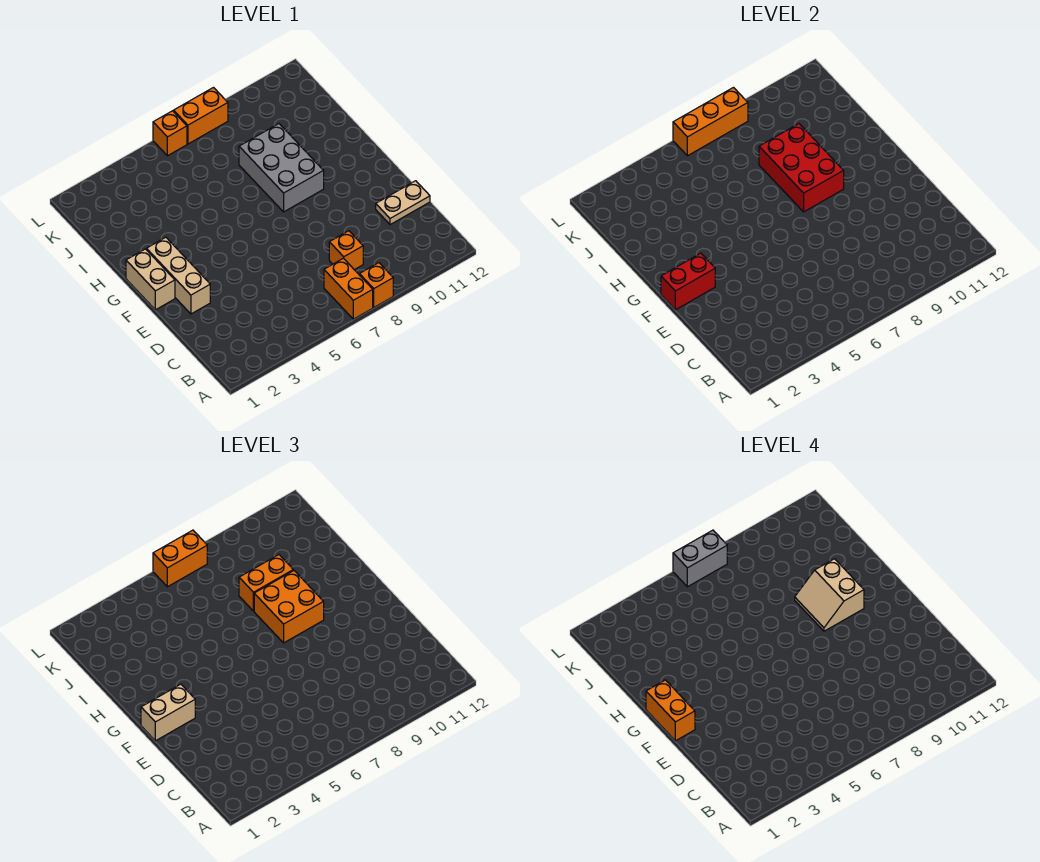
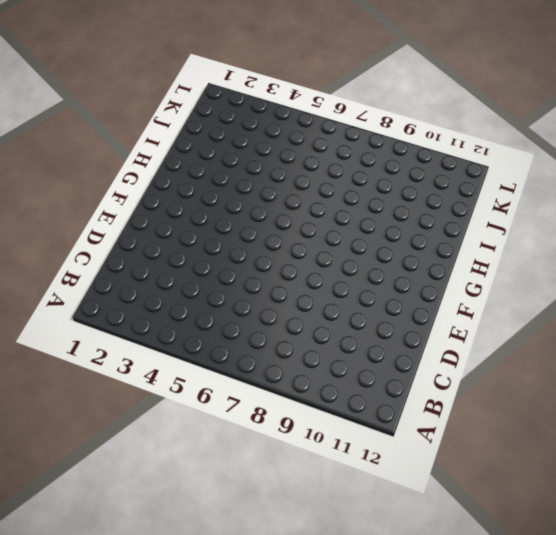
none -> orange 1x2 brick [324,258,373,319]
none -> orange 1x1 brick [359,263,393,307]
none -> orange 1x1 brick [329,231,363,270]

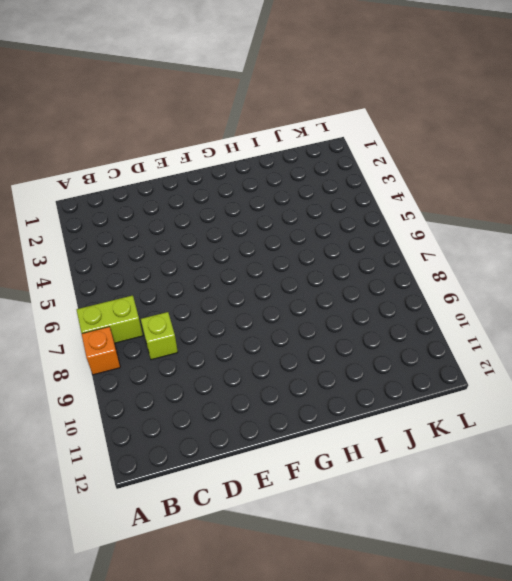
lime 1x2 brick [77,296,143,343] -> orange 1x2 brick [324,258,373,319]
lime 1x1 brick [141,312,178,360] -> orange 1x1 brick [329,231,363,270]
none -> tan 1x2 plate [376,181,430,225]
none -> tan 1x3 brick [146,237,210,314]
none -> tan 1x2 brick [126,249,175,310]

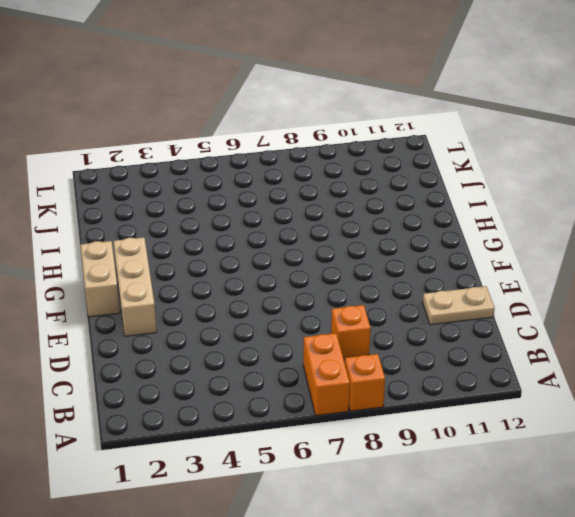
none -> grey 2x3 brick [239,124,324,212]
none -> orange 1x1 brick [153,111,187,156]
none -> orange 1x2 brick [174,88,228,144]

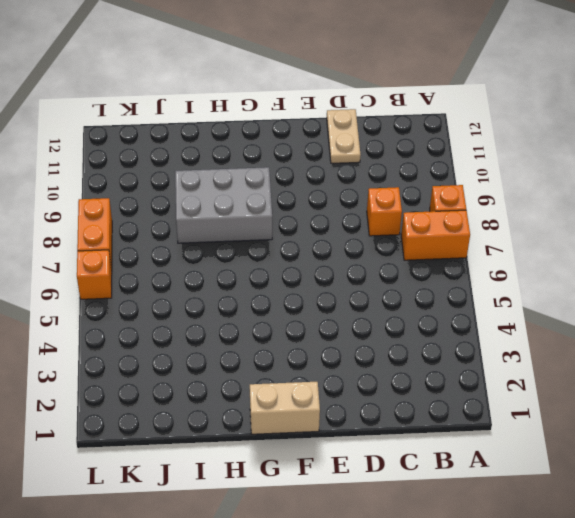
none -> tan 1x3 brick [146,237,210,314]
none -> red 1x2 brick [661,253,715,310]
none -> red 2x3 brick [759,124,844,212]

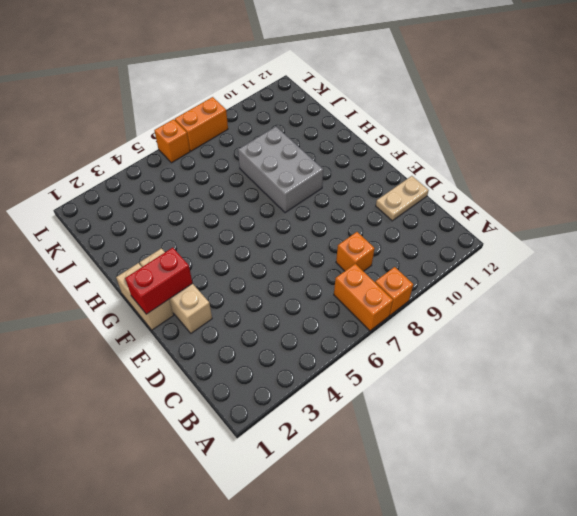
none -> red 2x3 brick [759,124,844,212]
none -> orange 1x3 brick [673,88,748,156]
none -> tan 1x2 brick [141,684,195,741]

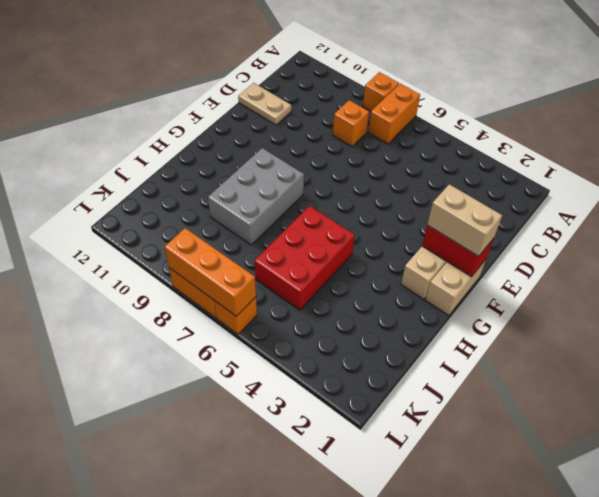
red 2x3 brick [255,206,355,310] -> red 2x3 brick moved to [759,124,844,212]
none -> orange 2x2 brick [254,571,324,643]
none -> orange 1x2 brick [239,555,293,611]
none -> orange 1x2 brick [153,530,207,587]

